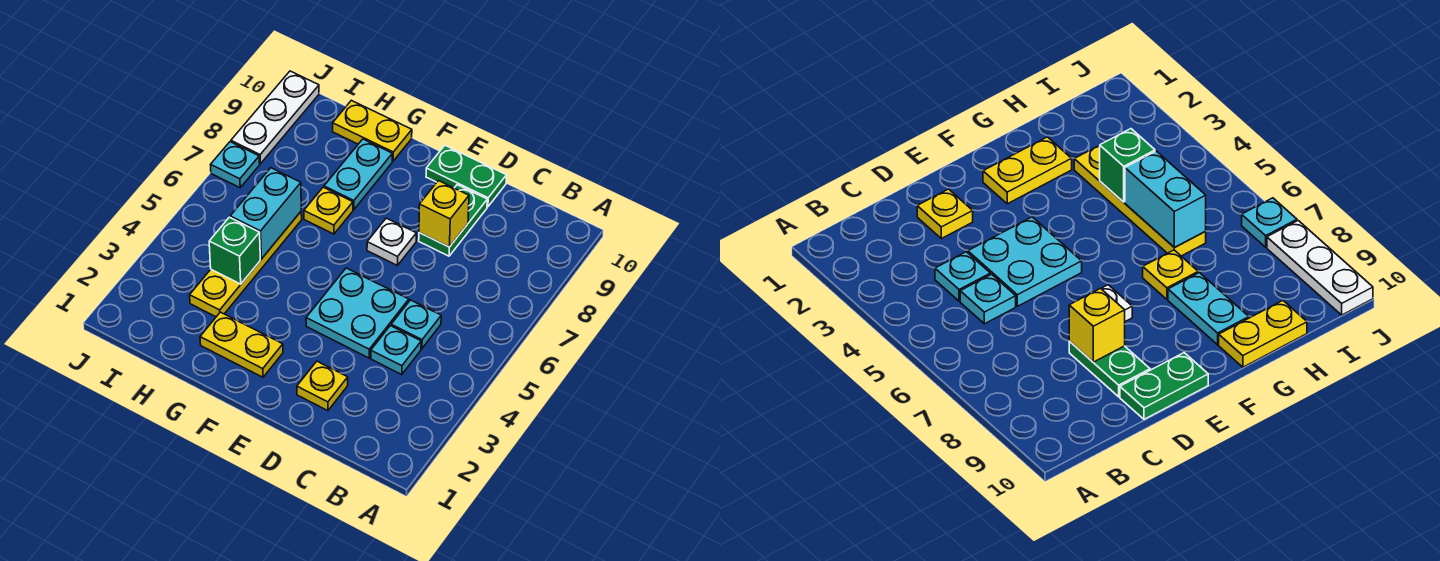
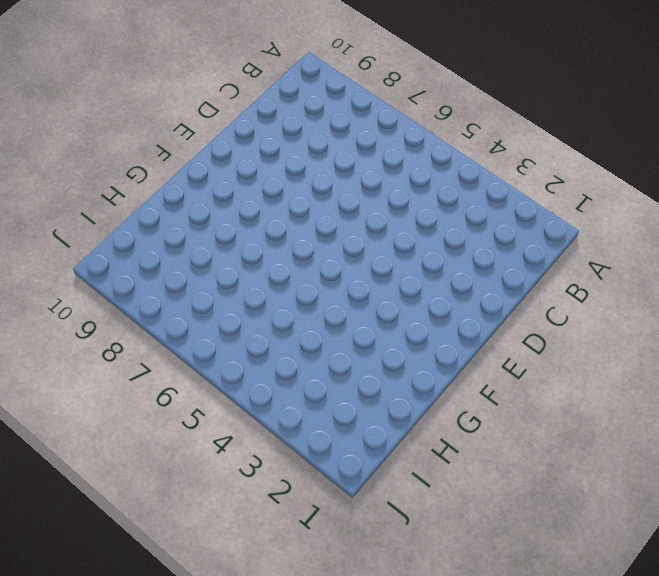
none -> cyan 1x1 plate [371,326,421,375]
none -> cyan 1x1 plate [391,300,441,348]
none -> yellow 1x1 plate [297,361,348,411]

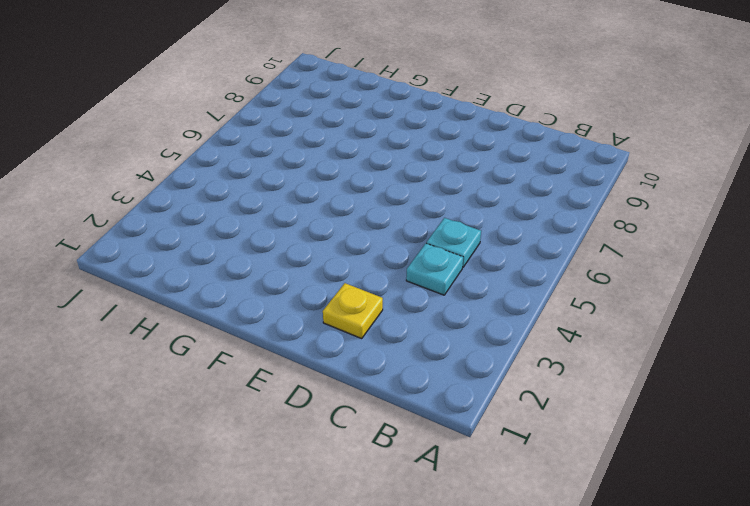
none -> cyan 2x2 plate [306,268,409,358]
none -> green 1x2 plate [419,185,487,256]
none -> green 1x2 plate [426,146,507,207]

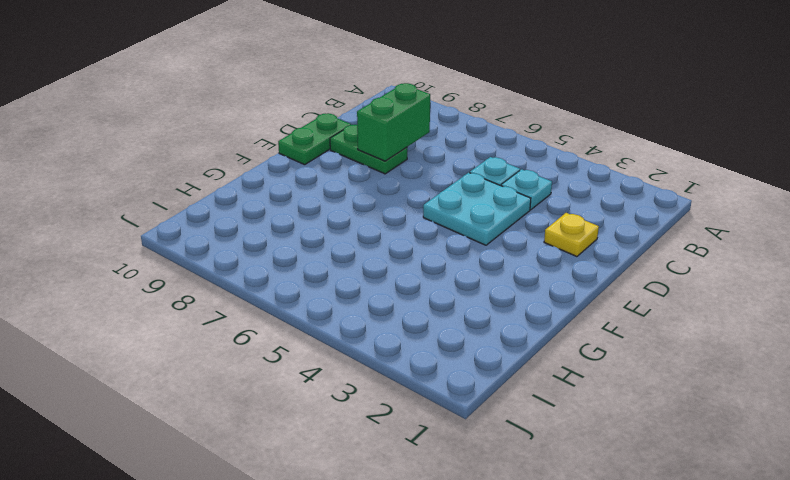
green 1x2 brick [357,83,430,161] -> yellow 1x1 brick [419,181,469,247]
none -> white 1x1 plate [367,218,416,265]
none -> yellow 1x2 plate [200,312,283,377]
none -> yellow 1x1 plate [304,187,353,234]

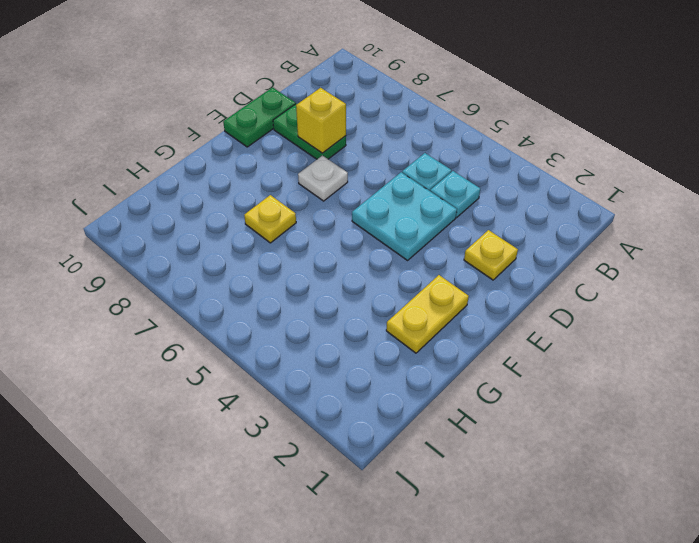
none -> cyan 1x2 plate [324,139,392,209]
none -> yellow 1x2 plate [333,100,412,161]
none -> yellow 1x4 plate [190,212,302,317]

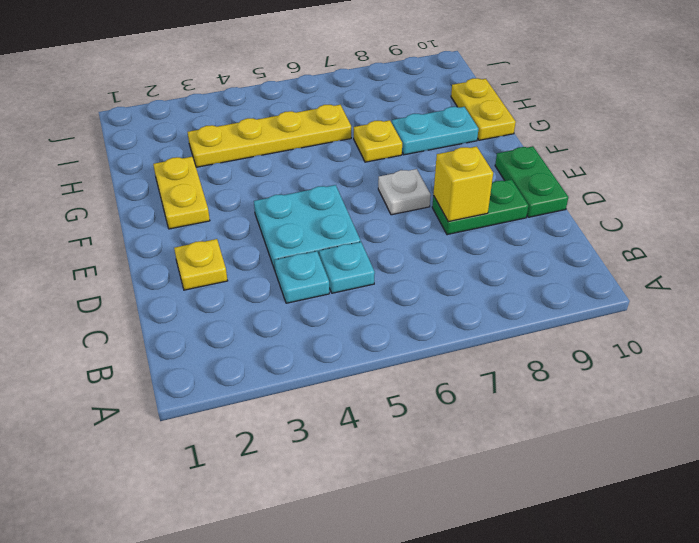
none -> cyan 1x1 plate [211,142,260,188]
none -> white 1x3 plate [231,71,319,164]
none -> green 1x1 brick [209,217,260,284]

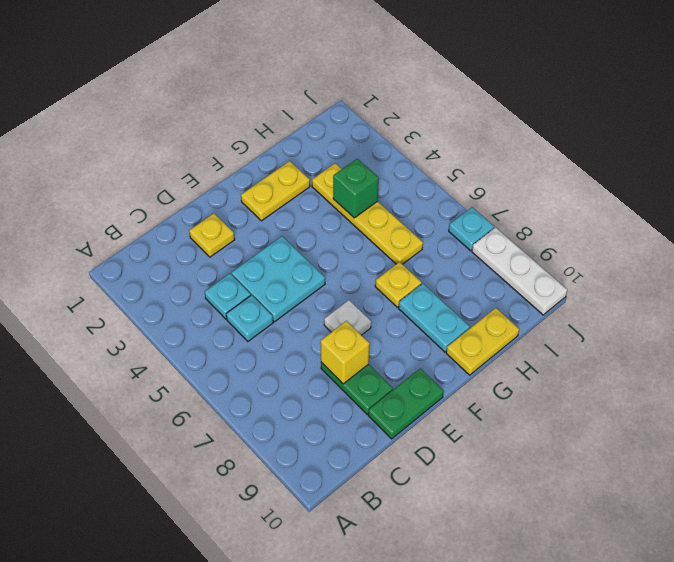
none -> cyan 1x2 brick [230,168,301,259]

